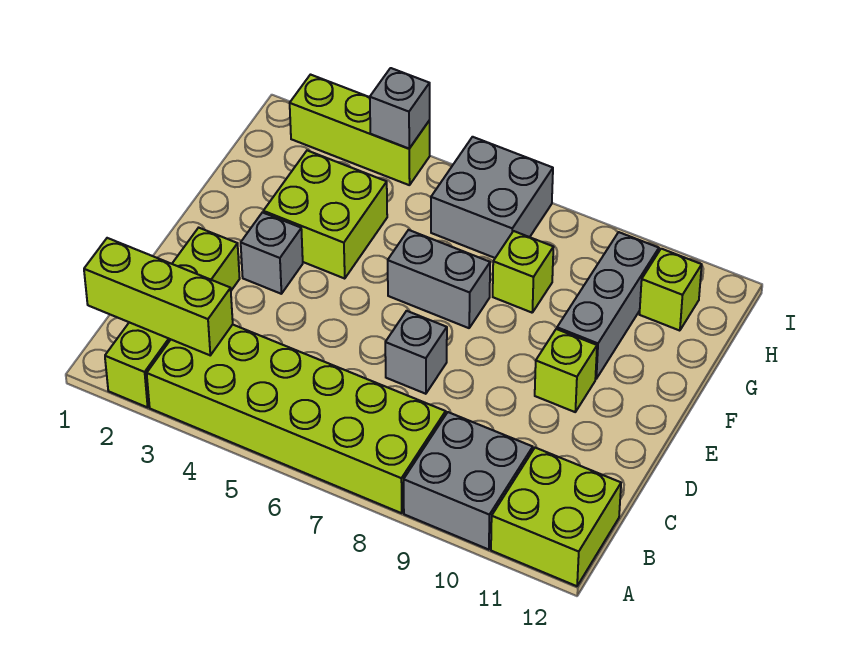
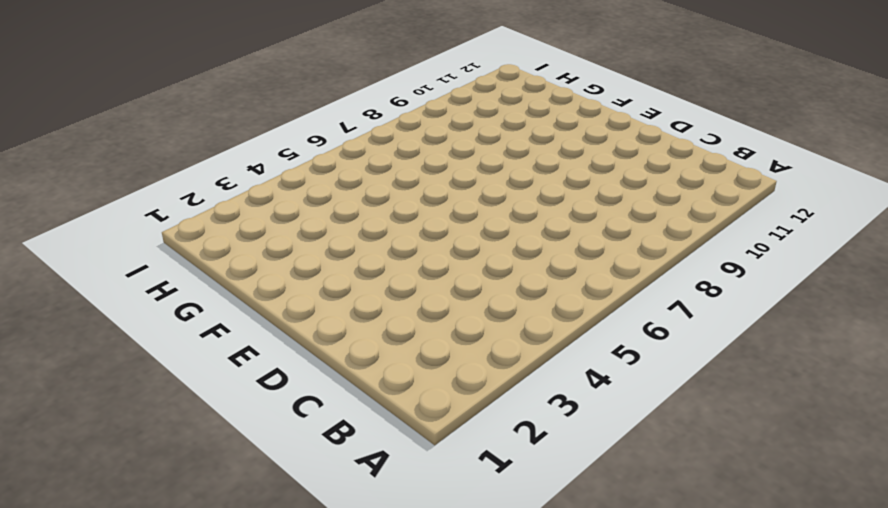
none -> lime 1x4 brick [105,228,240,407]
none -> lime 2x6 brick [147,325,446,513]
none -> grey 2x2 brick [404,412,533,550]

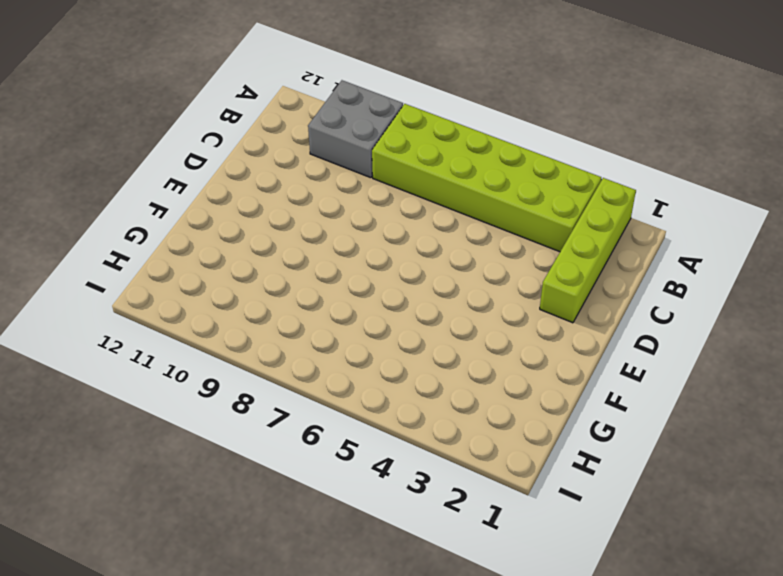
none -> lime 2x2 brick [491,448,621,586]
none -> grey 1x1 brick [385,311,447,394]
none -> grey 1x1 brick [241,212,303,294]

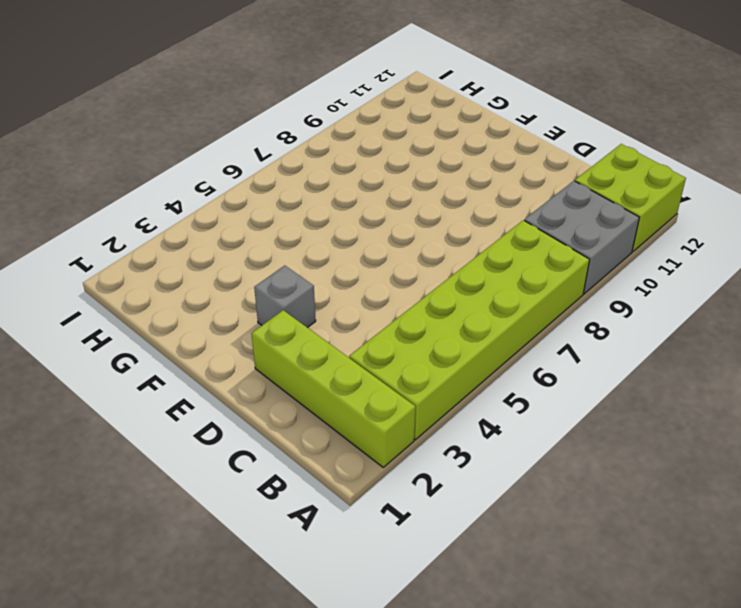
none -> grey 1x1 brick [385,311,447,394]
none -> lime 1x1 brick [535,329,597,412]
none -> lime 2x2 brick [263,150,387,278]

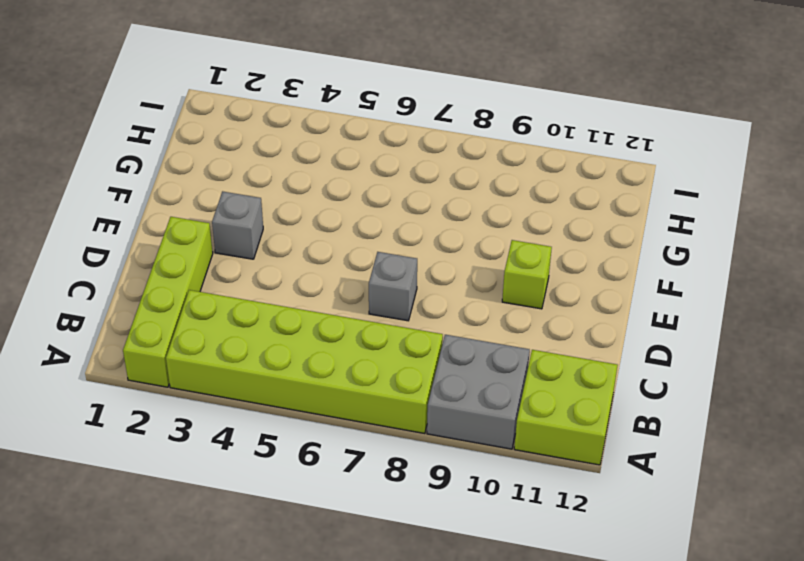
none -> lime 2x2 brick [263,150,387,278]
none -> grey 1x2 brick [388,230,490,328]
none -> grey 1x3 brick [557,232,659,379]

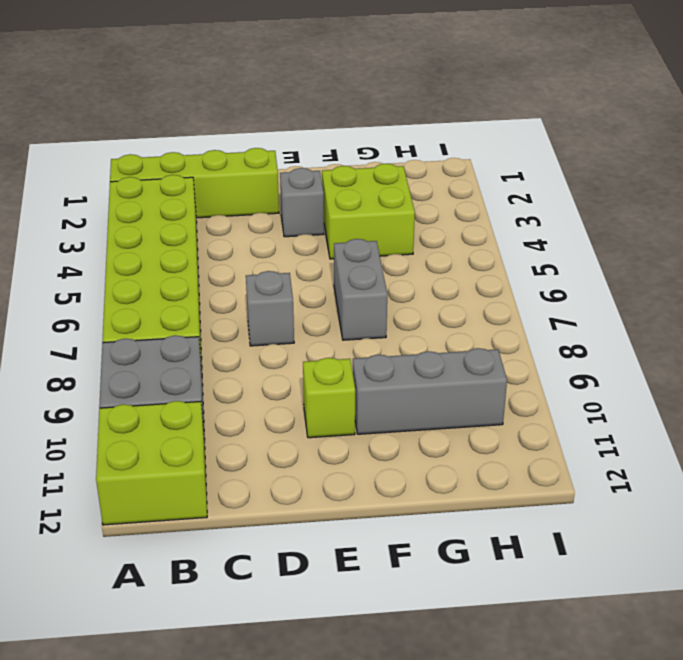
none -> lime 1x1 brick [493,231,553,313]
none -> grey 2x2 brick [431,137,553,258]
none -> lime 1x1 brick [639,249,702,331]

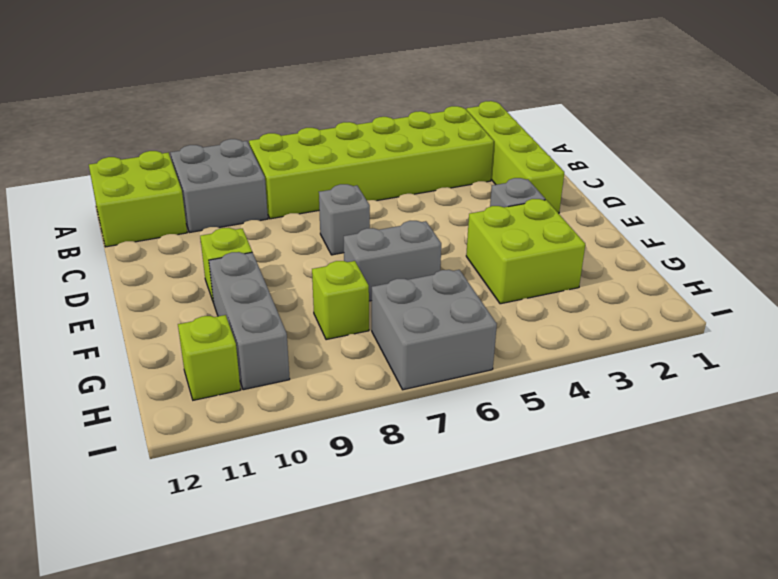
none -> lime 1x3 brick [290,75,430,185]
none -> lime 1x3 brick [84,238,233,355]
none -> grey 1x1 brick [370,68,430,149]

